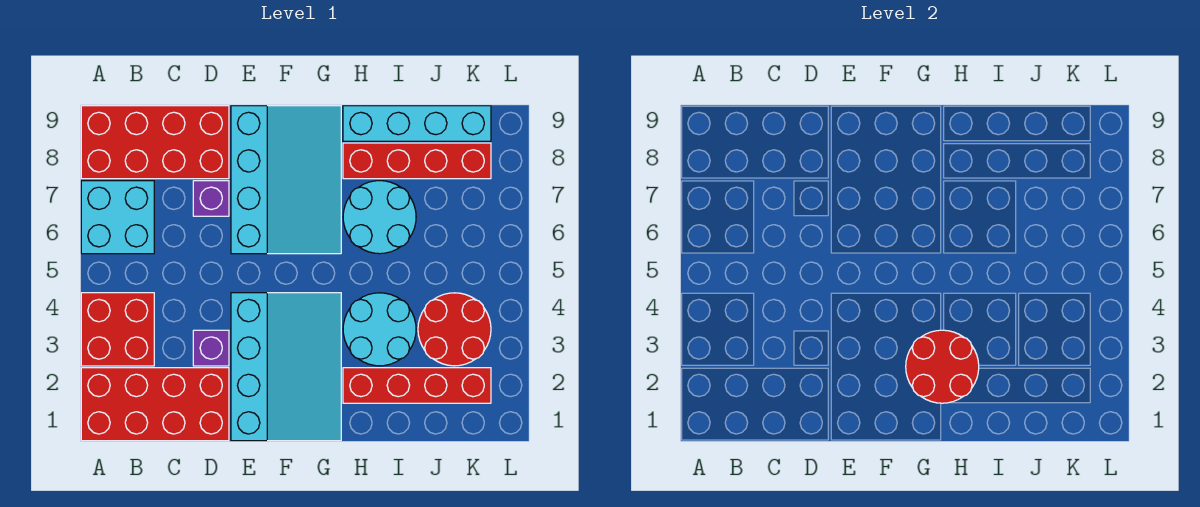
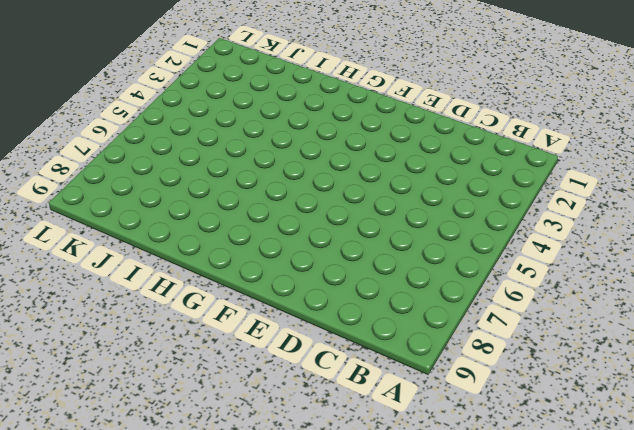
none -> red 2x4 brick [81,368,229,441]
none -> red 2x2 brick [81,293,154,366]
none -> cyan 2x2 brick [81,181,154,254]

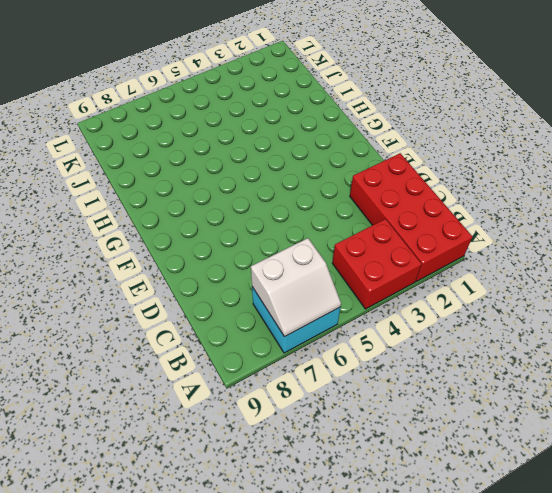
white 2x2 slope [251,238,341,337] -> none
none -> red 2x4 brick [81,106,229,179]
none -> purple 1x1 brick [193,330,229,366]
none -> purple 1x1 brick [193,181,229,216]

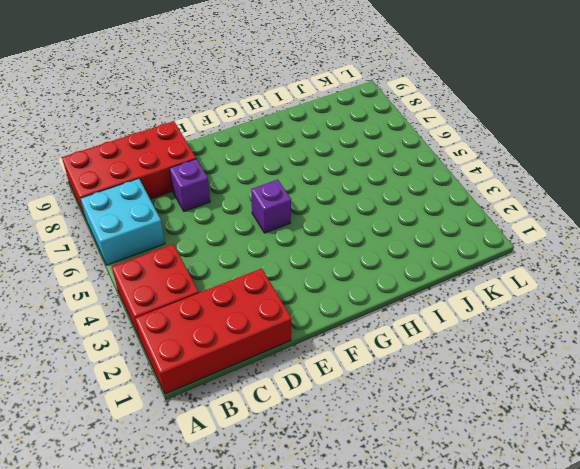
purple 1x1 brick [251,180,291,233] -> purple 1x1 brick moved to [193,330,229,366]
none -> cyan 3x4 slope [231,293,341,441]
none -> cyan 3x4 slope [231,106,341,254]
none -> red 1x4 brick [343,368,491,403]

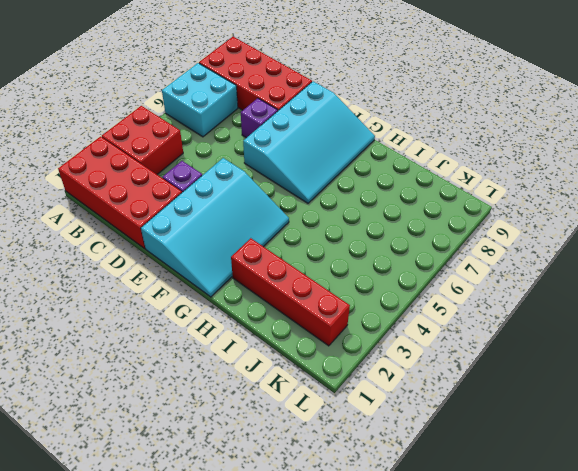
none -> cyan 2x2 round brick [343,293,416,366]
none -> cyan 2x2 round brick [343,181,416,254]
none -> red 1x4 brick [343,143,491,179]

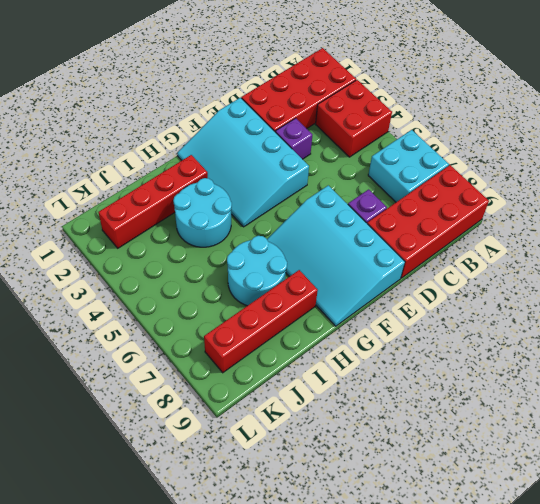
none -> cyan 1x4 brick [343,106,491,141]
none -> red 2x2 round brick [418,293,491,366]
none -> red 2x2 round brick [906,330,979,403]

